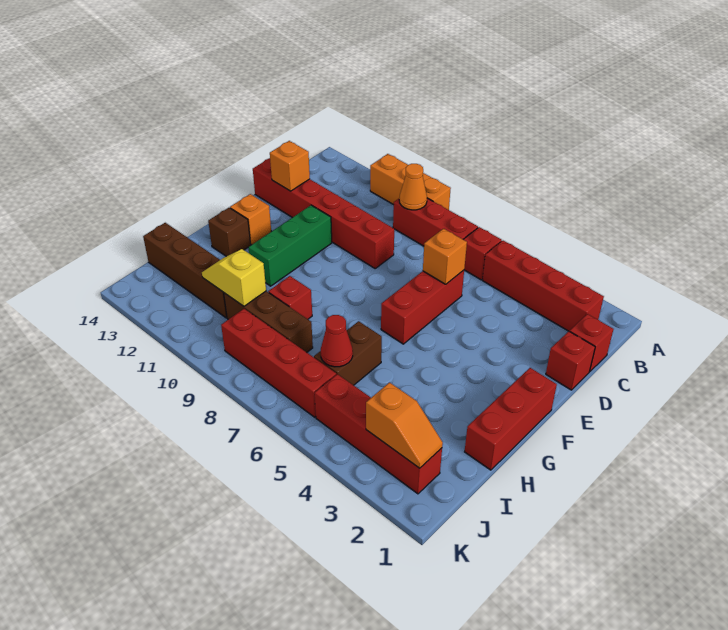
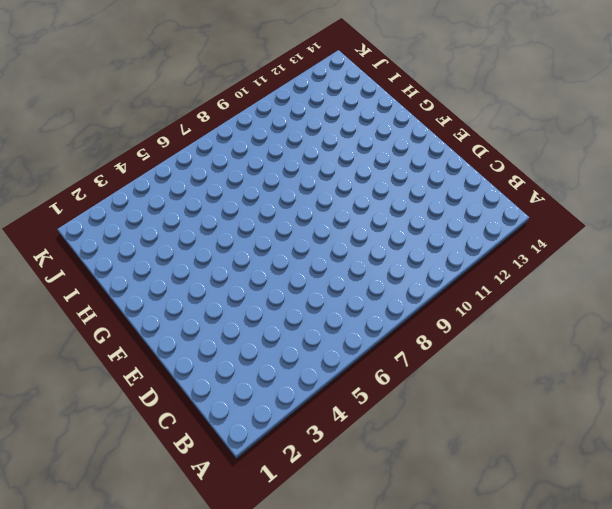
none -> orange 1x3 brick [370,154,451,210]
none -> red 1x4 brick [482,241,604,331]
none -> red 1x1 brick [463,227,502,280]

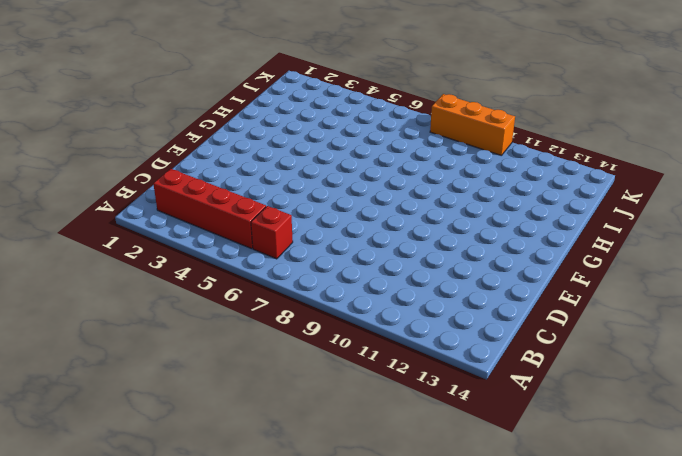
orange 1x3 brick [430,94,515,156] -> orange 1x3 brick moved to [370,154,451,210]
none -> red 1x3 brick [393,198,478,246]
none -> red 1x1 brick [570,314,614,372]
none -> red 1x1 brick [546,331,595,390]

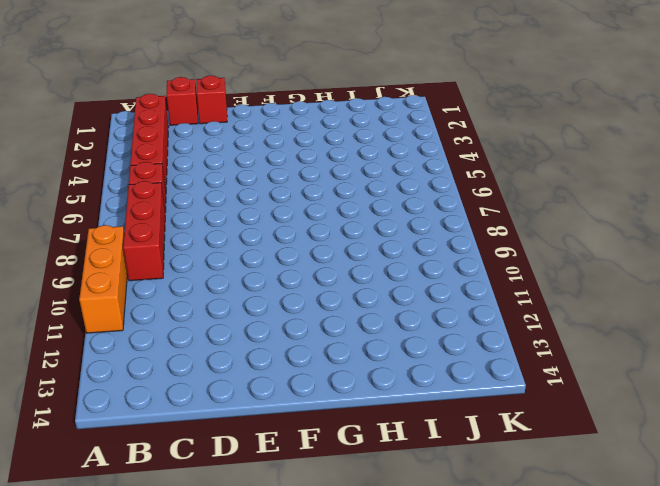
none -> red 1x3 brick [381,270,464,344]
none -> red 1x6 brick [253,158,394,268]
none -> green 1x3 brick [248,205,332,286]

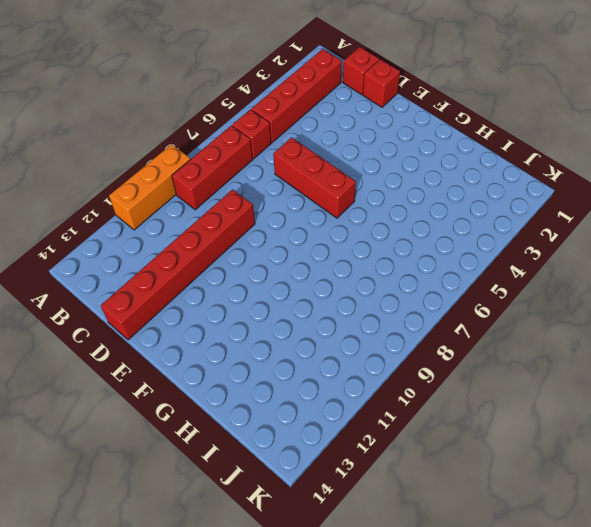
none -> green 1x3 brick [248,205,332,286]
none -> red 1x3 brick [465,368,557,470]
none -> orange 1x1 brick [230,194,271,245]

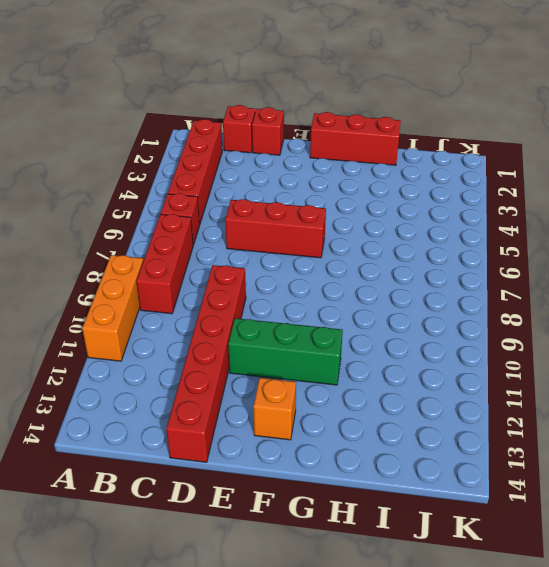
none -> brown 1x1 brick [208,208,251,256]
none -> brown 1x2 brick [314,321,382,385]
none -> red 1x1 brick [268,276,312,319]

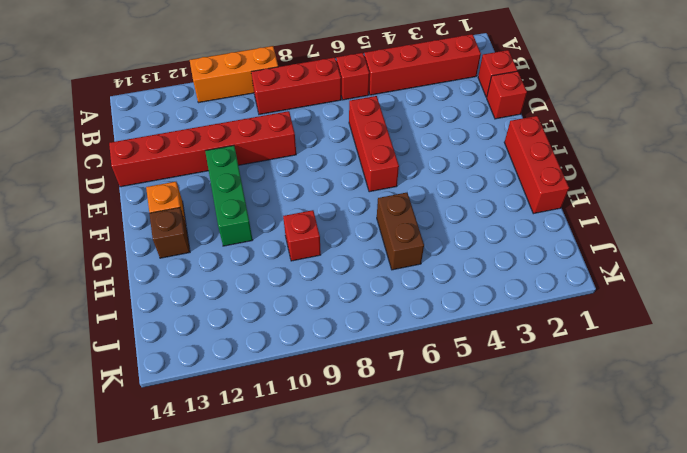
none -> brown 1x3 brick [224,291,313,352]
none -> brown 1x4 brick [143,223,227,318]
none -> red 1x4 brick [315,374,442,494]

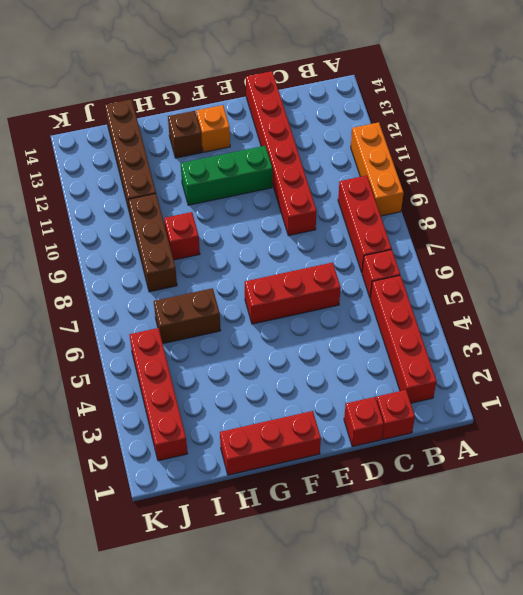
none -> red 1x4 brick [221,309,336,417]
none -> orange 1x1 cone [399,164,427,210]
none -> orange 1x1 brick [423,229,467,284]

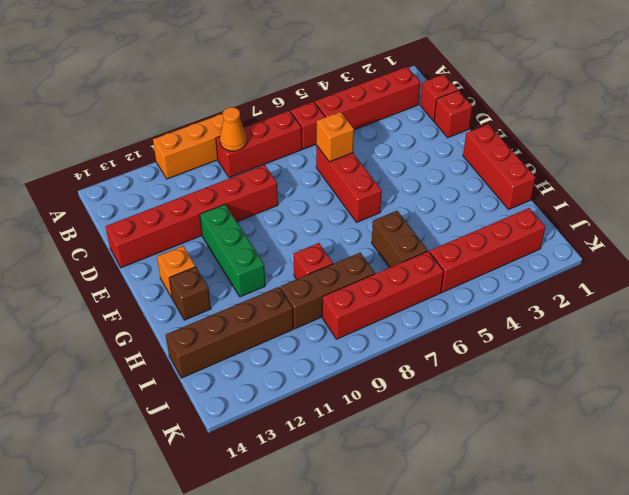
none -> orange 1x1 brick [270,141,310,191]
none -> red 1x1 cone [321,315,353,367]
none -> yellow 1x2 slope [202,249,266,306]

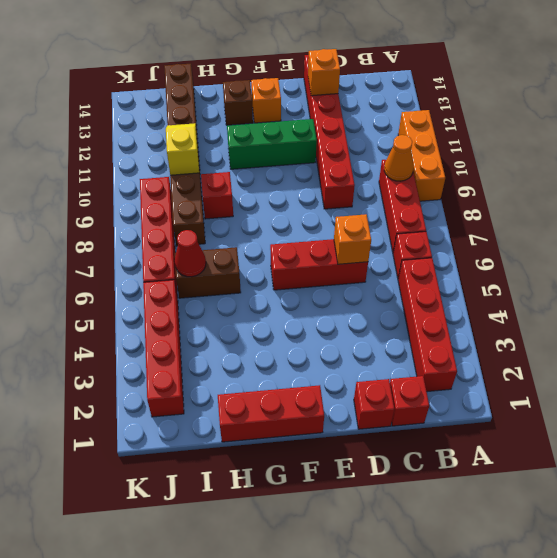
none -> orange 1x2 slope [366,383,443,468]

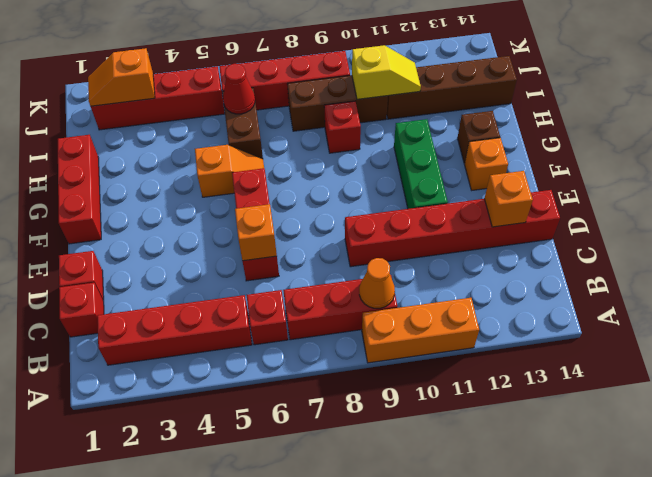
orange 1x2 slope [195,145,264,197] -> none

